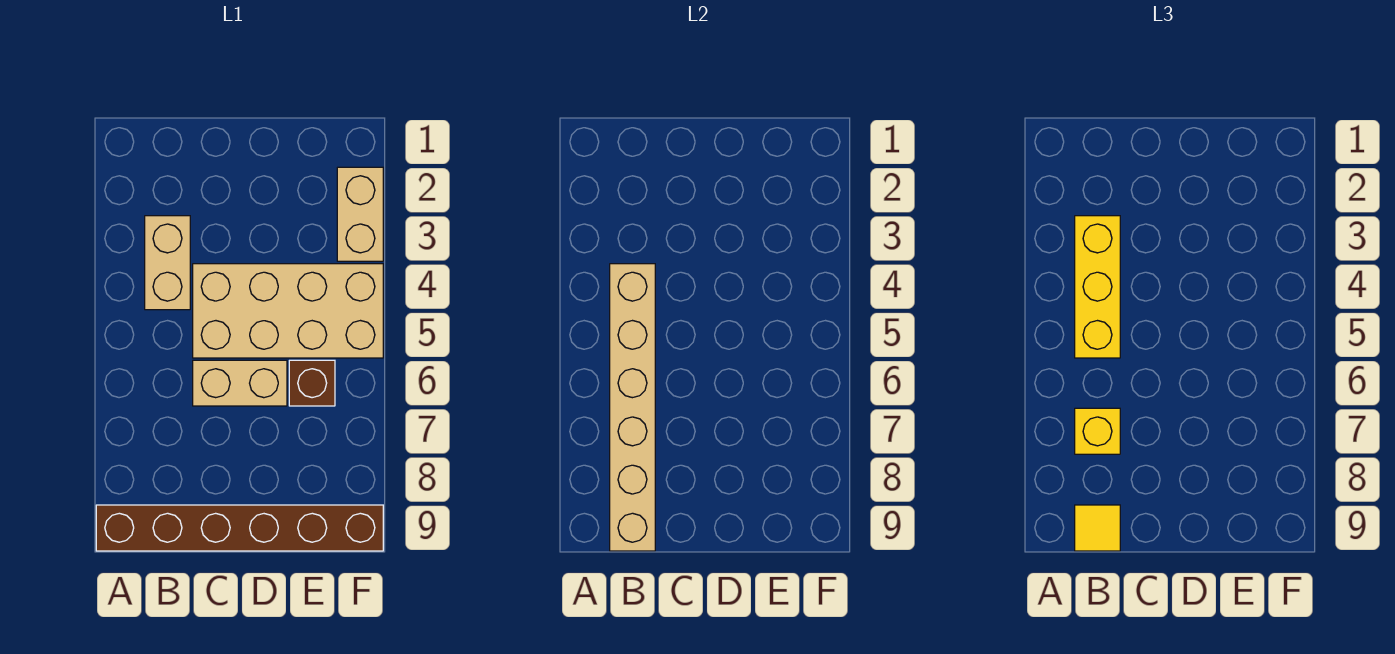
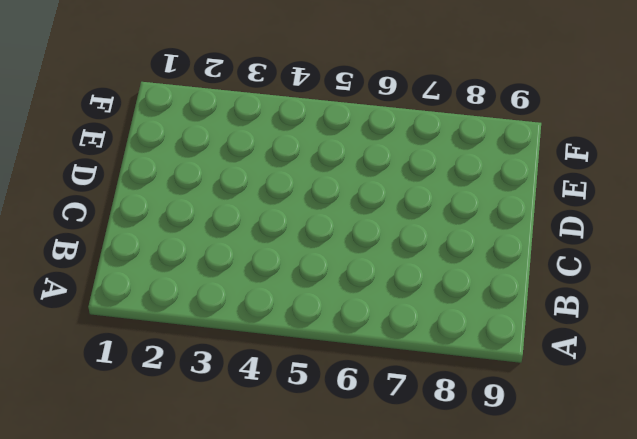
none -> brown 1x6 brick [96,505,383,551]
none -> tan 1x2 brick [145,216,190,310]

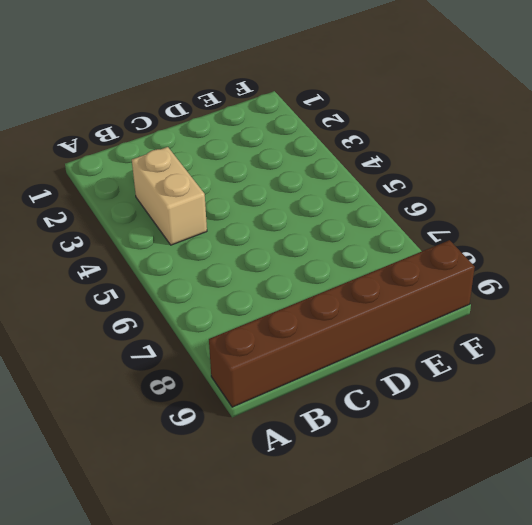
none -> tan 2x4 brick [193,264,383,358]
none -> tan 1x2 brick [193,360,287,406]

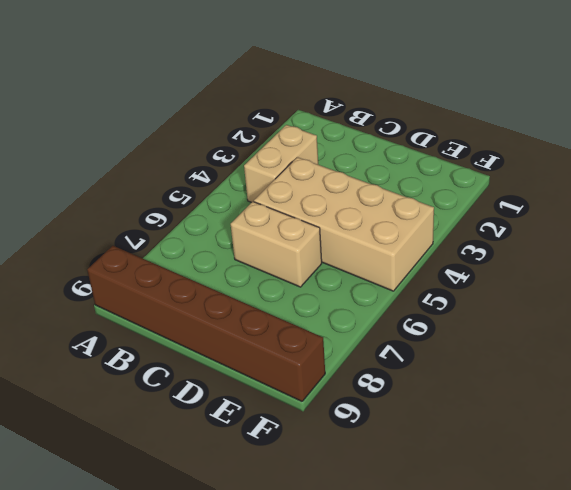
none -> brown 1x1 brick [289,360,335,406]
none -> tan 1x2 brick [337,167,383,261]

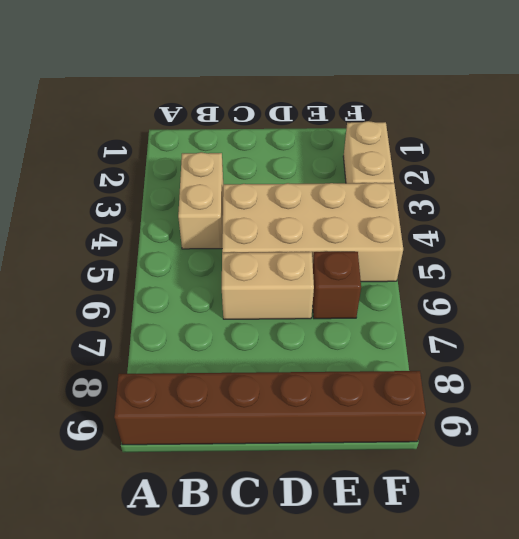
none -> tan 1x6 brick [610,264,655,551]
none -> yellow 1x3 brick [1075,216,1120,358]

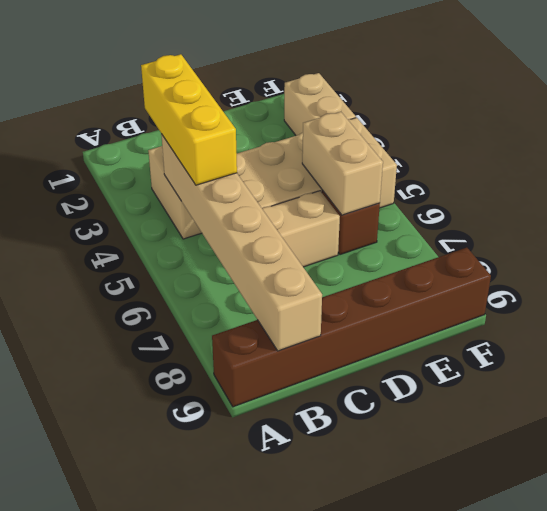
tan 1x2 brick [302,112,383,215] -> none
none -> yellow 1x1 brick [1075,408,1120,454]
none -> yellow 1x1 tile [1075,505,1120,551]

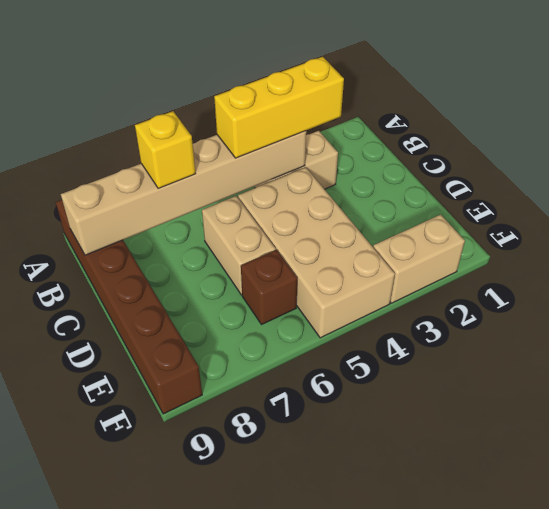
none -> yellow 1x1 tile [1075,505,1120,551]

